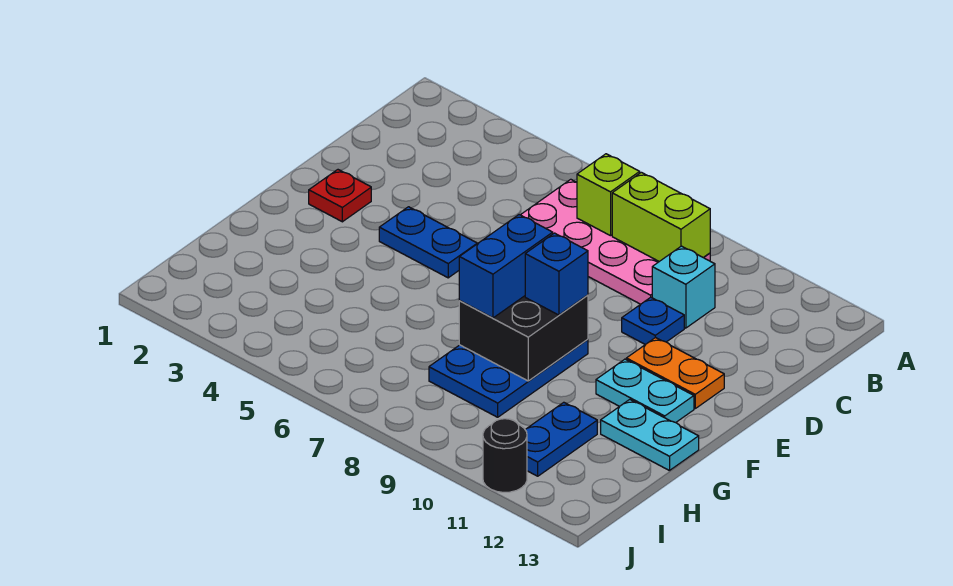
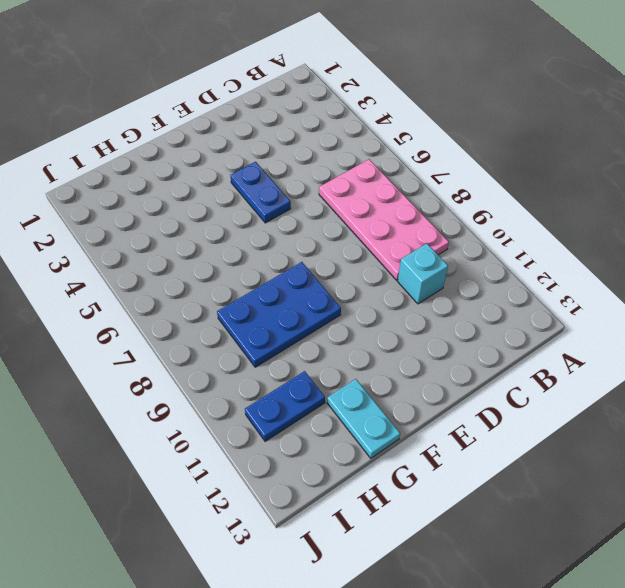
none -> blue 1x1 plate [622,297,684,345]
none -> red 1x1 plate [309,170,371,222]
none -> orange 1x2 plate [626,337,724,408]

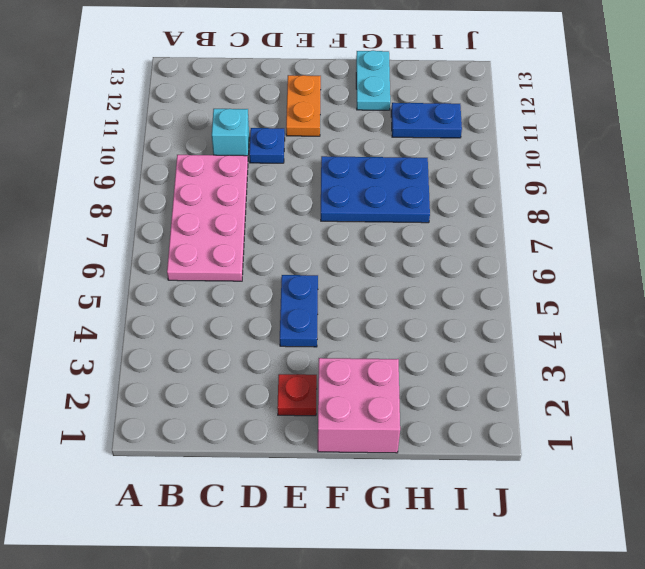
pink 2x2 brick [318,358,400,453] -> none
none -> cyan 1x2 plate [596,359,694,423]
none -> black 1x1 round brick [483,419,527,492]
none -> lime 1x1 brick [577,154,640,236]

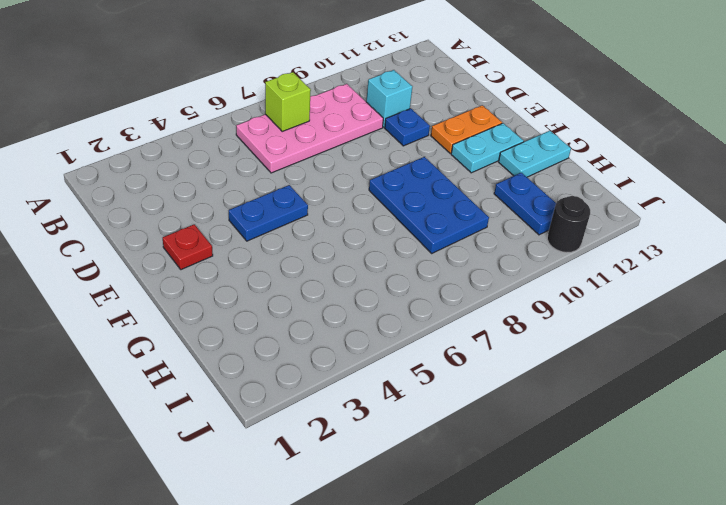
none -> lime 1x2 brick [612,172,710,261]
none -> black 2x2 brick [459,295,588,381]
none -> blue 1x2 brick [459,215,553,318]

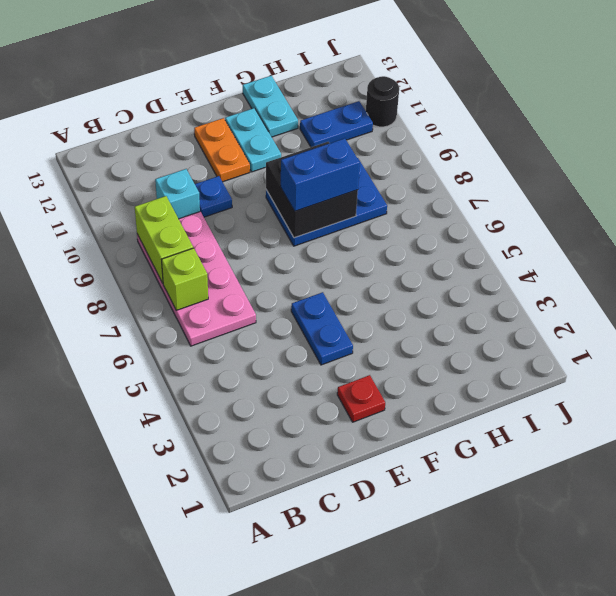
none -> blue 1x1 brick [525,233,588,315]

